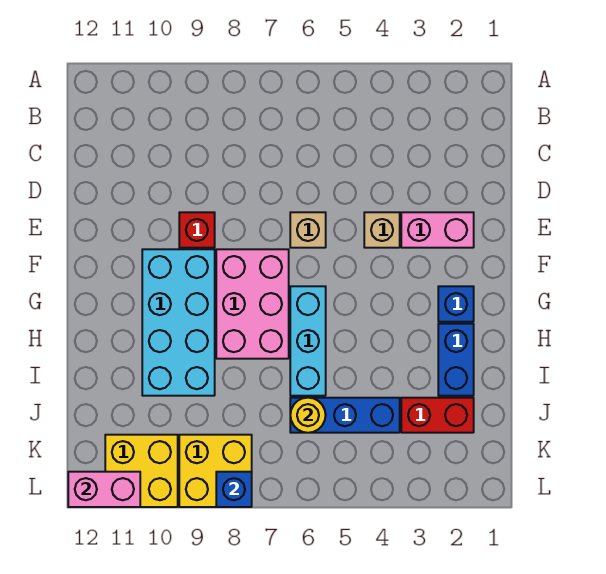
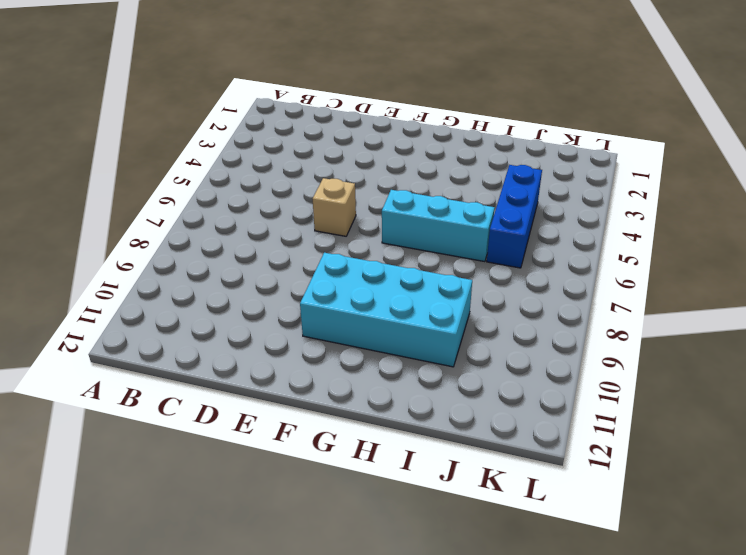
none -> pink 1x2 brick [401,212,474,248]
none -> tan 1x1 brick [364,212,400,248]
none -> red 1x1 brick [179,212,215,248]

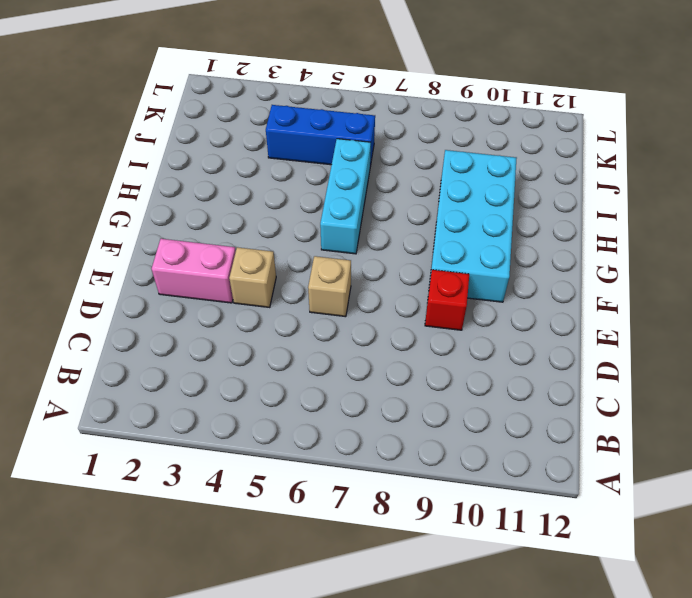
none -> pink 2x3 brick [216,249,289,359]
none -> blue 1x1 brick [438,286,474,322]
none -> blue 1x2 brick [438,324,474,396]

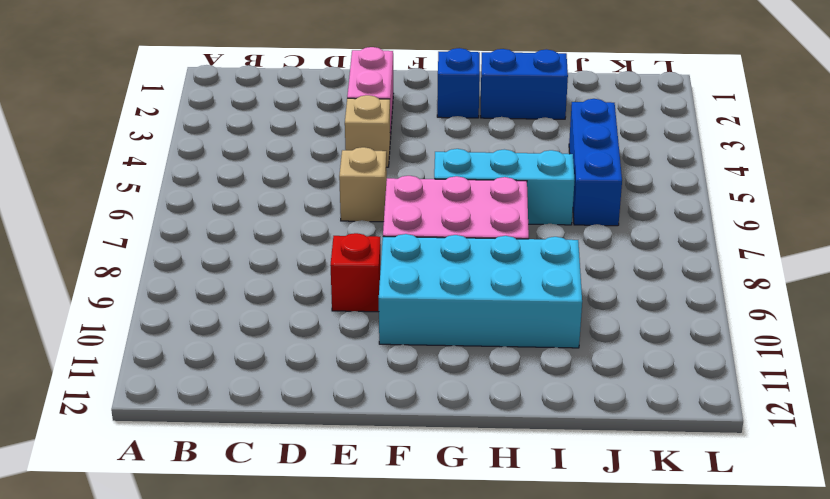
none -> red 1x2 brick [401,398,474,433]
none -> yellow 2x2 brick [179,435,252,507]
none -> yellow 2x2 brick [105,435,178,507]

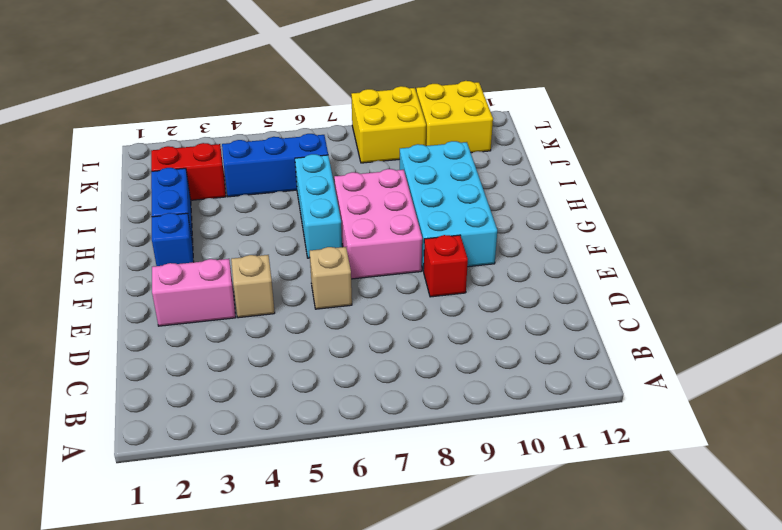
none -> yellow 1x1 round brick [290,398,326,433]
none -> blue 1x1 brick [216,472,252,507]
none -> pink 1x2 brick [68,472,140,507]

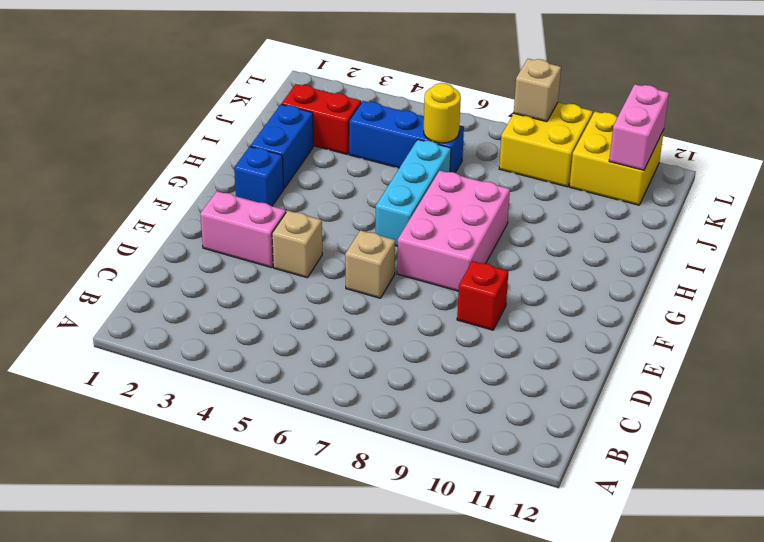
pink 1x2 brick [609,84,669,170] -> pink 1x2 brick turned to [68,472,140,507]
tan 1x1 brick [514,59,561,122] -> blue 1x1 brick [216,472,252,507]
none -> cyan 2x4 brick [142,249,215,396]

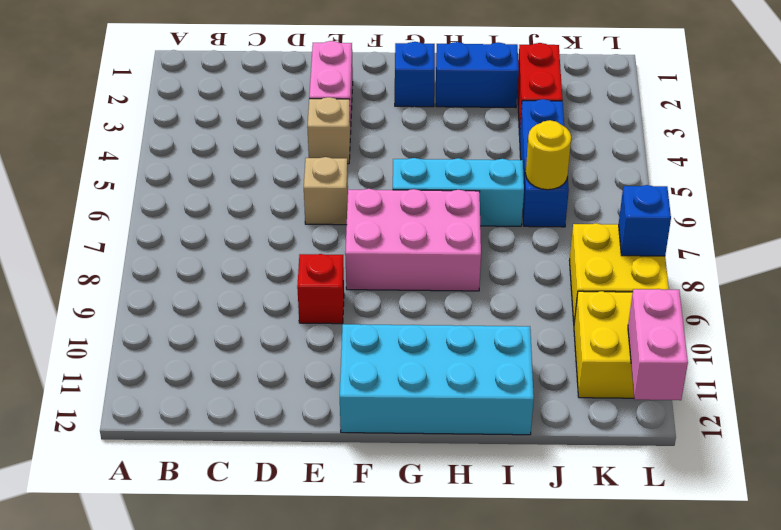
cyan 2x4 brick [340,324,534,435] -> cyan 2x4 brick moved to [142,249,215,396]

